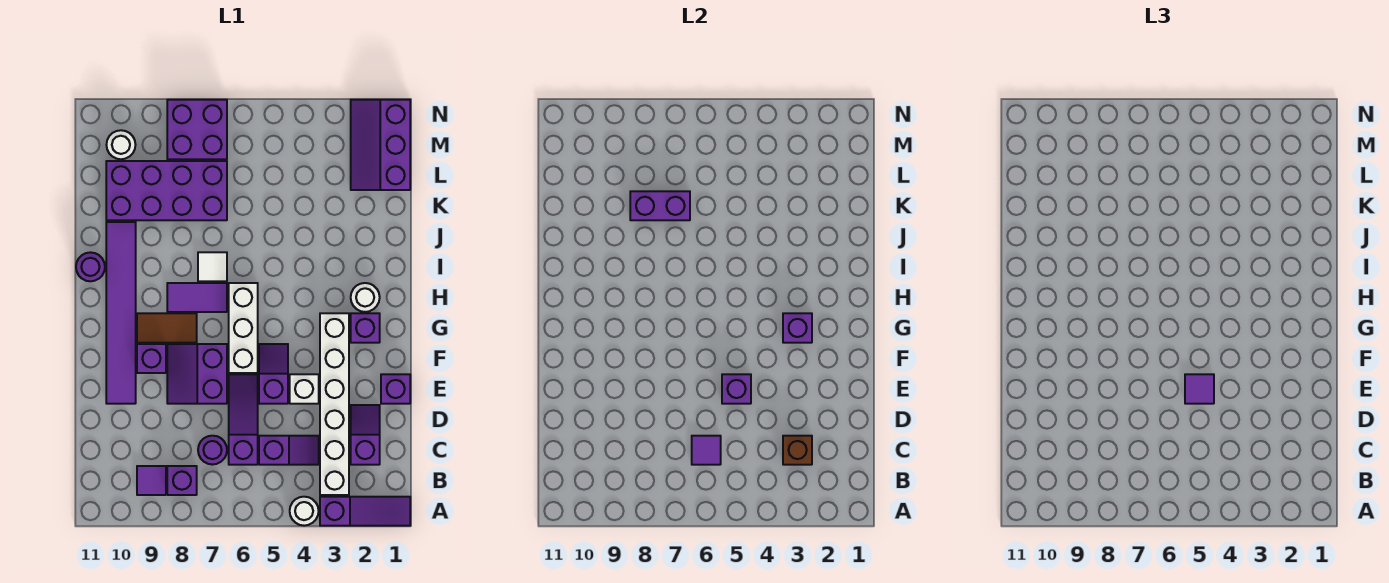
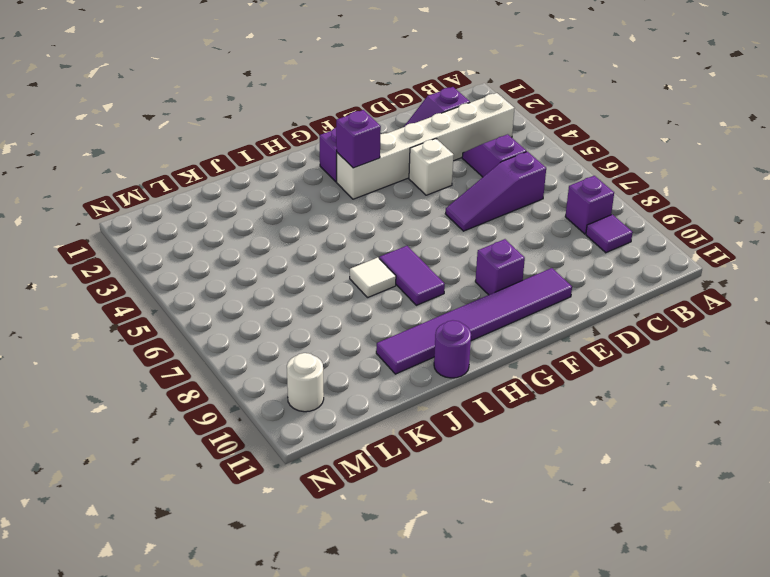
none -> purple 1x3 slope [320,497,410,526]
none -> white 1x1 round brick [290,497,319,526]
none -> purple 1x1 round brick [198,436,227,465]
none -> purple 1x1 brick [381,374,410,404]

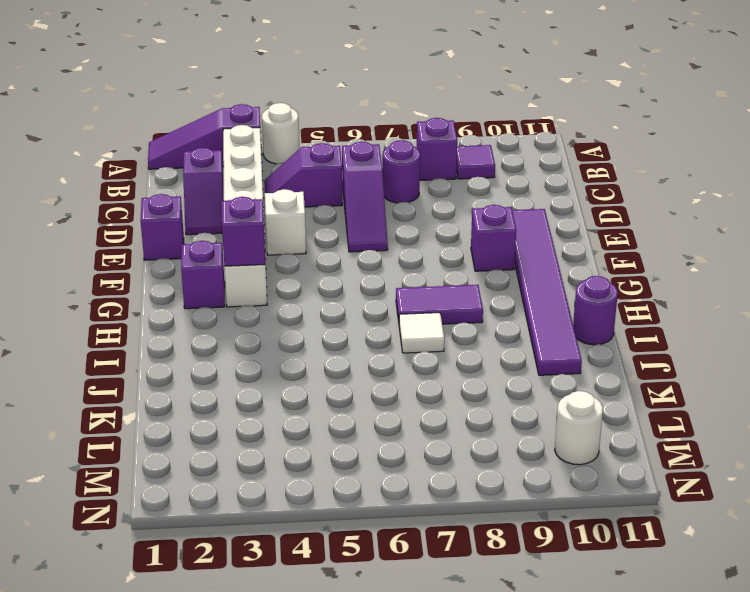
none -> purple 1x2 slope [259,344,288,404]
none -> purple 2x2 slope [167,344,227,404]
none -> white 1x3 brick [229,283,258,373]
none -> brown 1x2 tile [137,313,197,343]

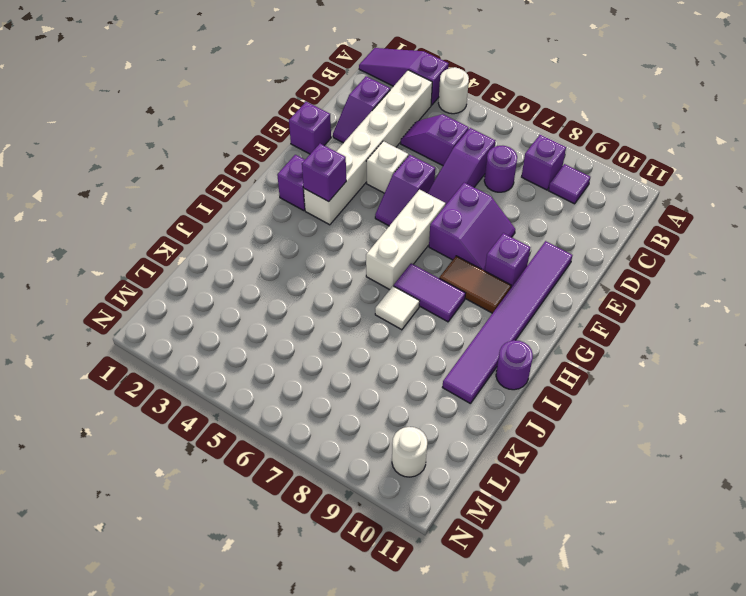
none -> white 1x1 round brick [351,283,380,312]
none -> purple 2x4 brick [106,161,227,220]
none -> purple 2x3 slope [351,100,410,190]
none -> purple 2x2 brick [167,100,227,159]

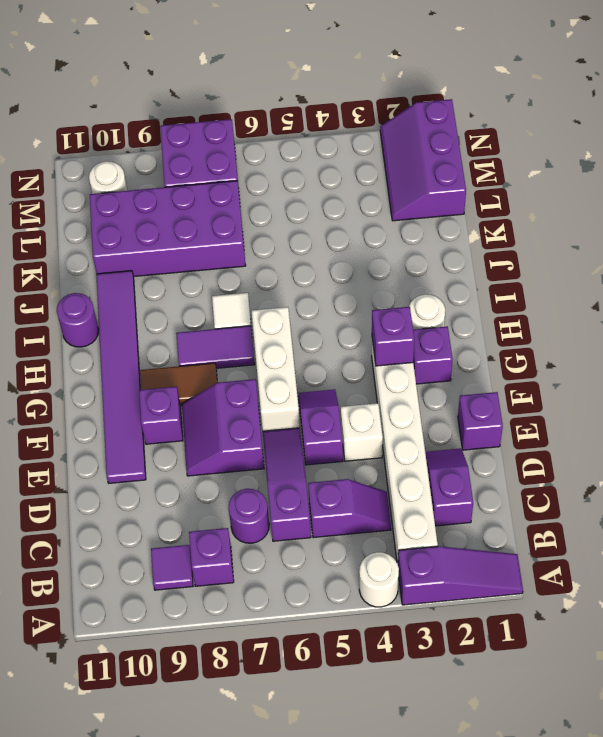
none -> brown 1x1 brick [783,436,812,465]
none -> purple 1x1 tile [692,436,721,465]
none -> purple 1x1 brick [722,374,751,404]
none -> purple 1x2 brick [630,191,690,220]

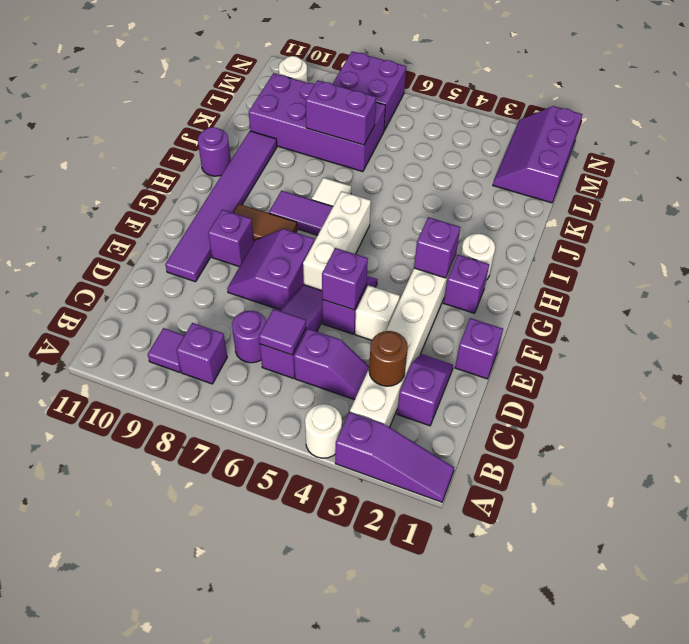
brown 1x1 round brick [369,331,408,386] -> brown 1x1 brick [783,436,812,465]
none -> purple 1x1 tile [1185,374,1214,404]

